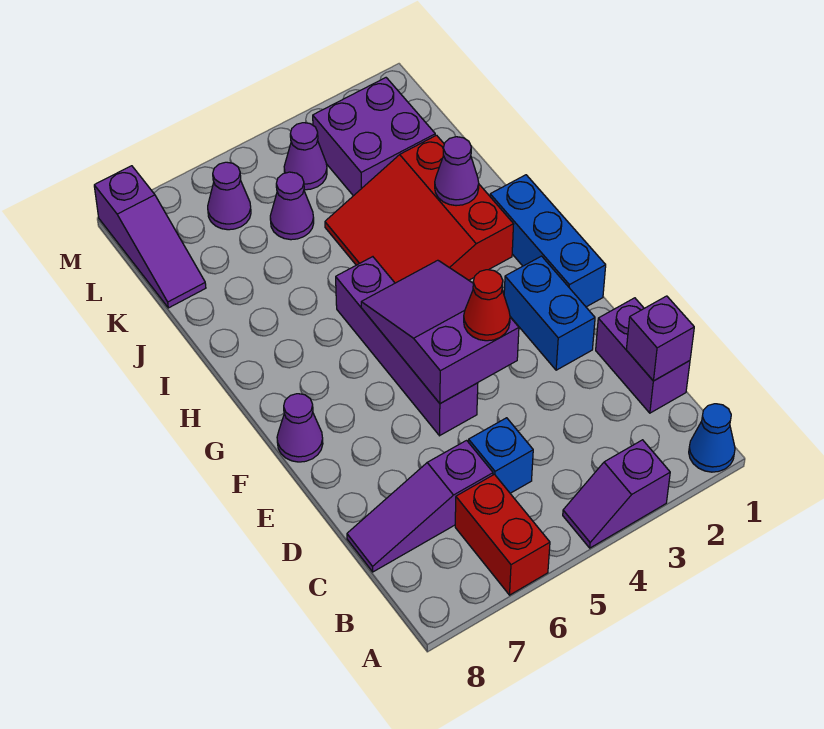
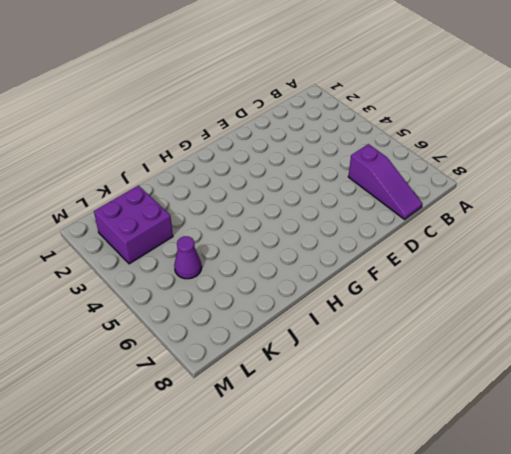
none -> blue 1x1 cone [689,404,735,472]
none -> purple 1x2 slope [563,440,670,548]
none -> red 1x2 brick [455,474,550,595]

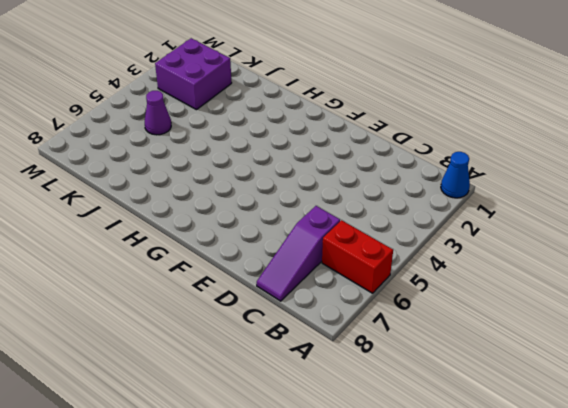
none -> purple 1x2 slope [563,440,670,548]
none -> purple 1x2 brick [596,298,690,413]
none -> blue 1x1 brick [469,418,533,493]

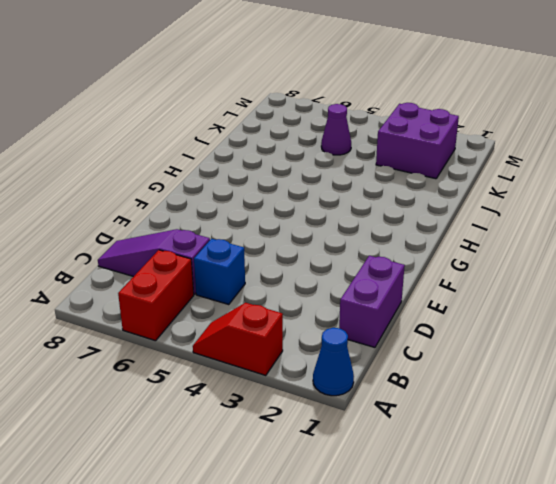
red 1x2 slope [193,303,283,376] -> purple 1x2 slope [563,440,670,548]
none -> blue 1x2 brick [504,256,595,370]
none -> purple 1x4 brick [336,257,478,436]
none -> blue 1x3 brick [490,175,606,307]

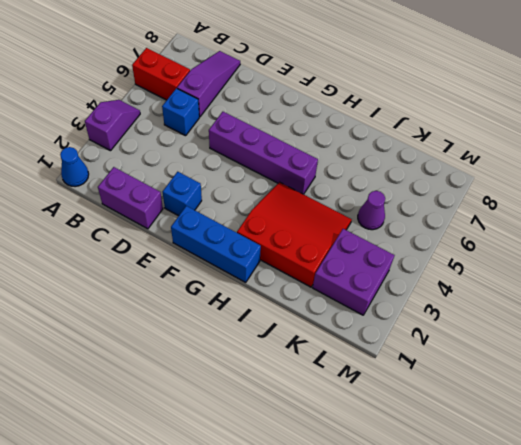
blue 1x1 brick [163,172,202,216] -> blue 1x2 brick [504,256,595,370]
none -> purple 1x1 cone [277,394,323,462]
none -> purple 1x3 slope [94,166,206,308]
none -> purple 1x1 cone [284,123,327,190]

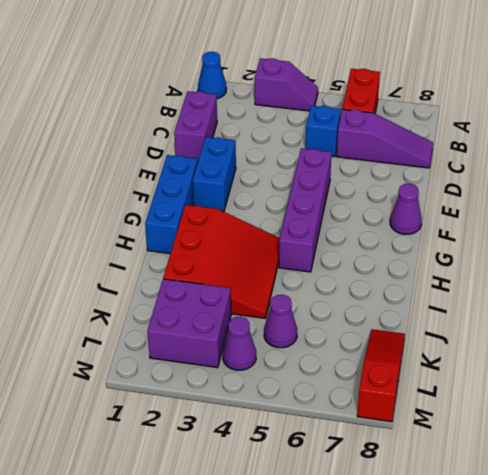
red 1x3 slope [357,329,405,422] -> purple 1x3 slope [94,166,206,308]
none -> purple 1x1 cone [208,162,251,230]
none -> purple 1x1 brick [626,296,694,381]
none -> purple 2x3 slope [361,260,519,404]

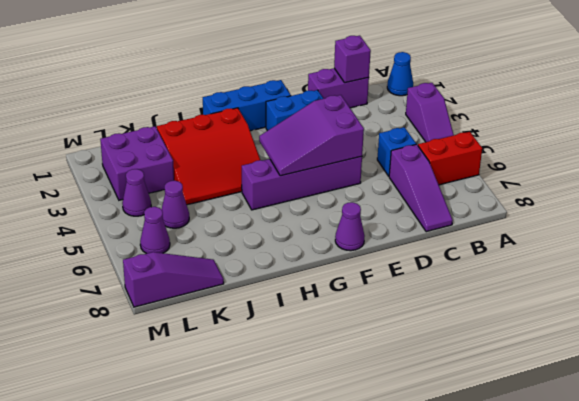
none -> purple 1x1 cone [435,137,479,206]
none -> red 1x1 cone [464,270,510,341]

